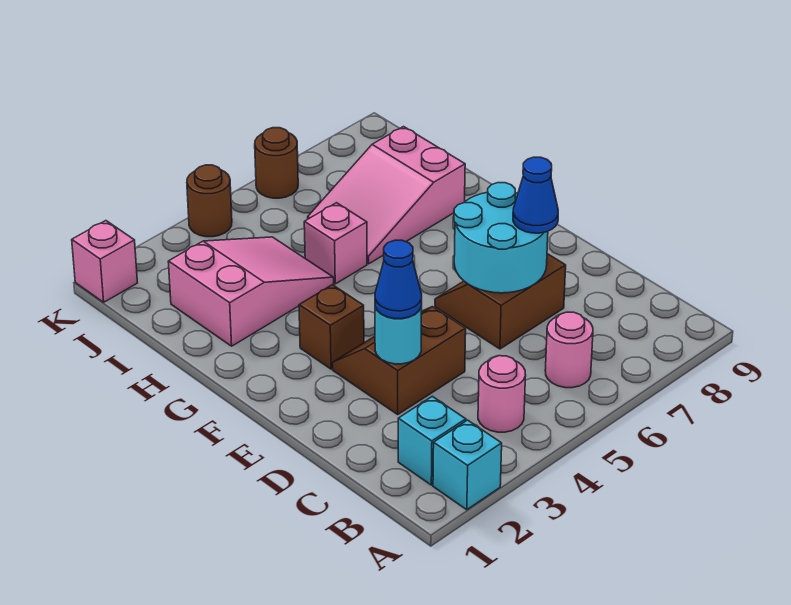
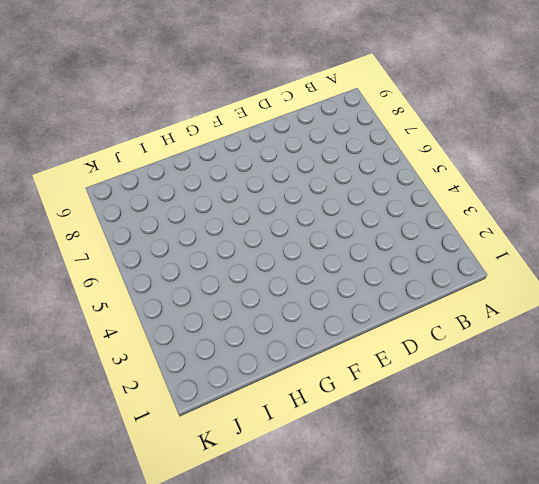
none -> cyan 1x1 brick [433,420,502,510]
none -> cyan 1x1 brick [398,396,466,485]
none -> pink 1x1 round brick [478,356,526,432]

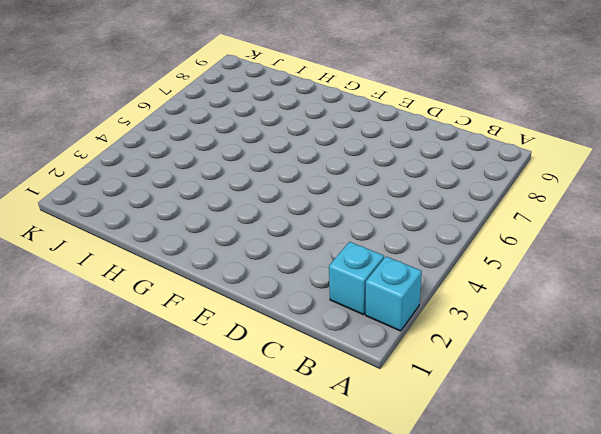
none -> pink 1x1 round brick [478,356,526,432]
none -> pink 1x1 round brick [545,312,593,388]
none -> brown 2x2 slope [333,307,466,414]

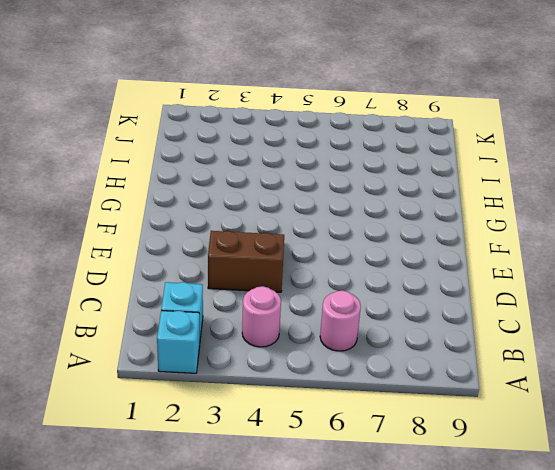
none -> brown 2x2 slope [435,254,566,349]
none -> brown 1x1 brick [299,285,364,369]
none -> pink 2x3 slope [168,237,334,346]

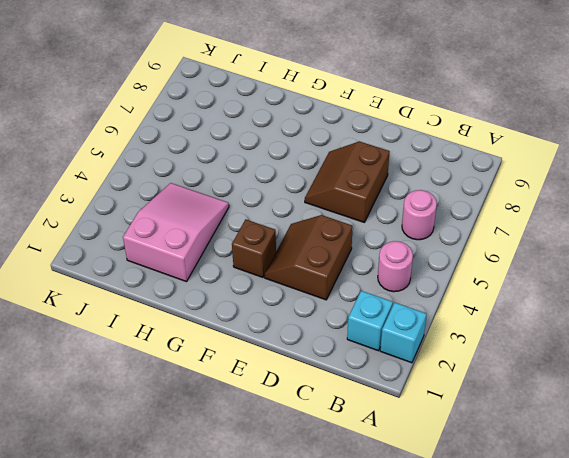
none -> pink 1x1 brick [304,203,367,284]
none -> pink 2x3 slope [308,127,465,264]
none -> pink 1x1 brick [72,221,137,302]

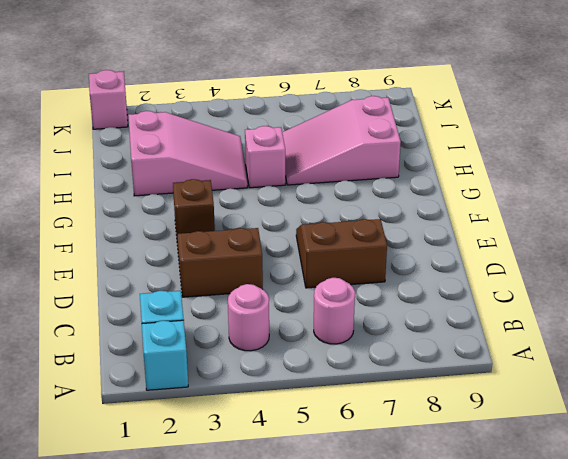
none -> brown 1x1 round brick [187,165,232,237]
none -> brown 1x1 round brick [255,128,298,198]
none -> cyan 1x1 round brick [375,307,422,364]

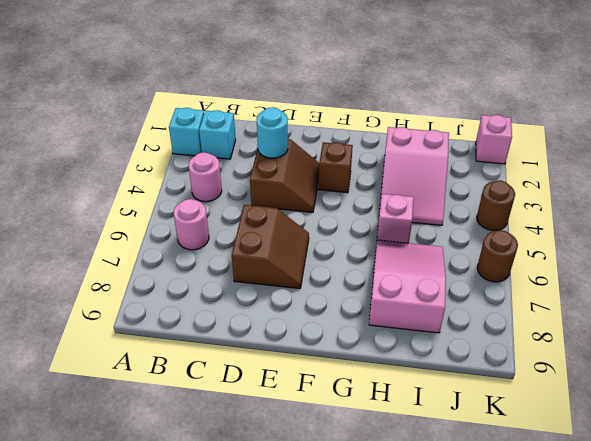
none -> cyan 2x2 round brick [454,183,548,293]
none -> blue 1x1 cone [375,240,422,319]
none -> blue 1x1 cone [513,157,558,233]

